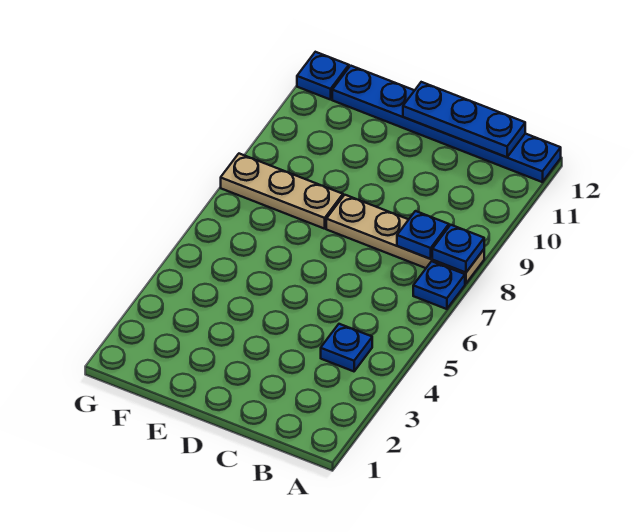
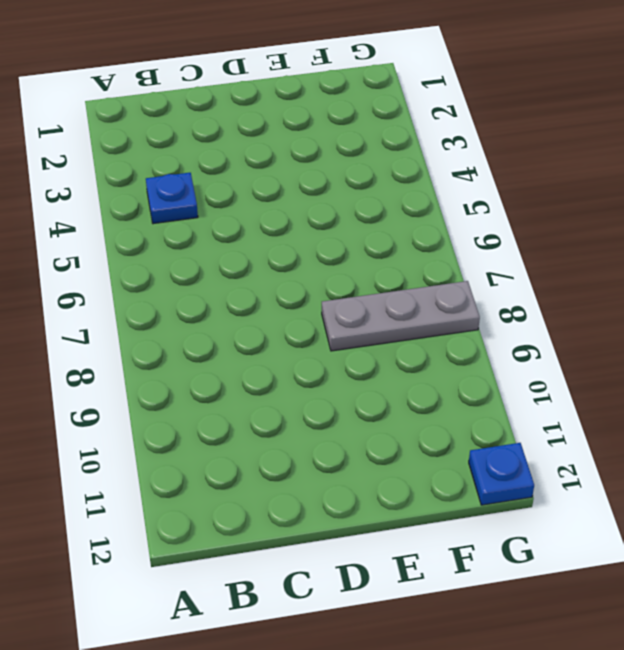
grey 1x3 plate [322,281,480,351] -> tan 1x3 plate [221,154,343,229]
none -> blue 1x1 plate [413,261,465,309]
none -> tan 1x4 plate [326,195,484,284]

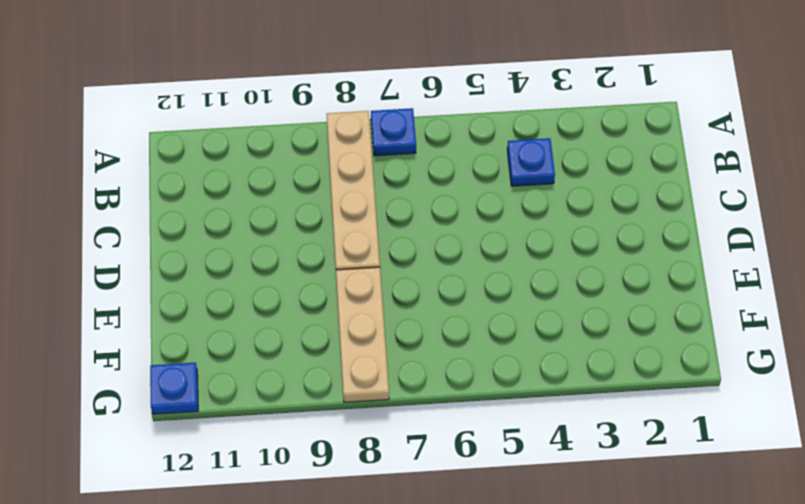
none -> blue 1x6 plate [332,66,561,182]
none -> blue 1x1 plate [432,225,484,273]

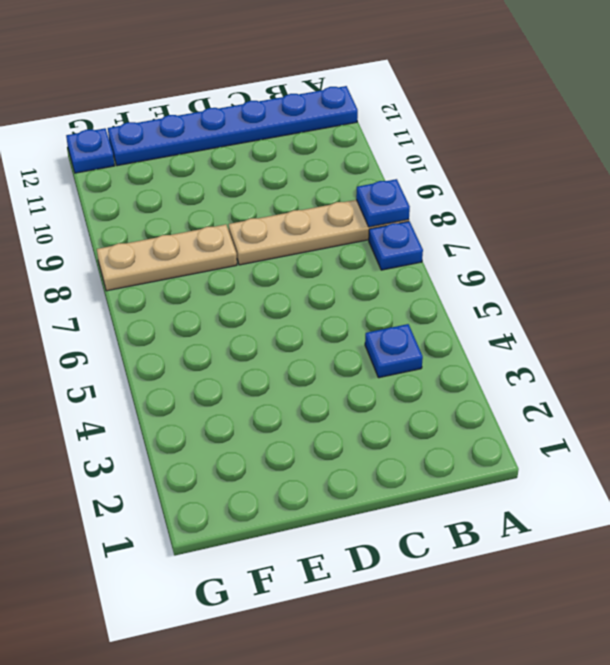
none -> blue 1x1 plate [397,211,449,259]
none -> blue 1x3 plate [403,82,525,157]

